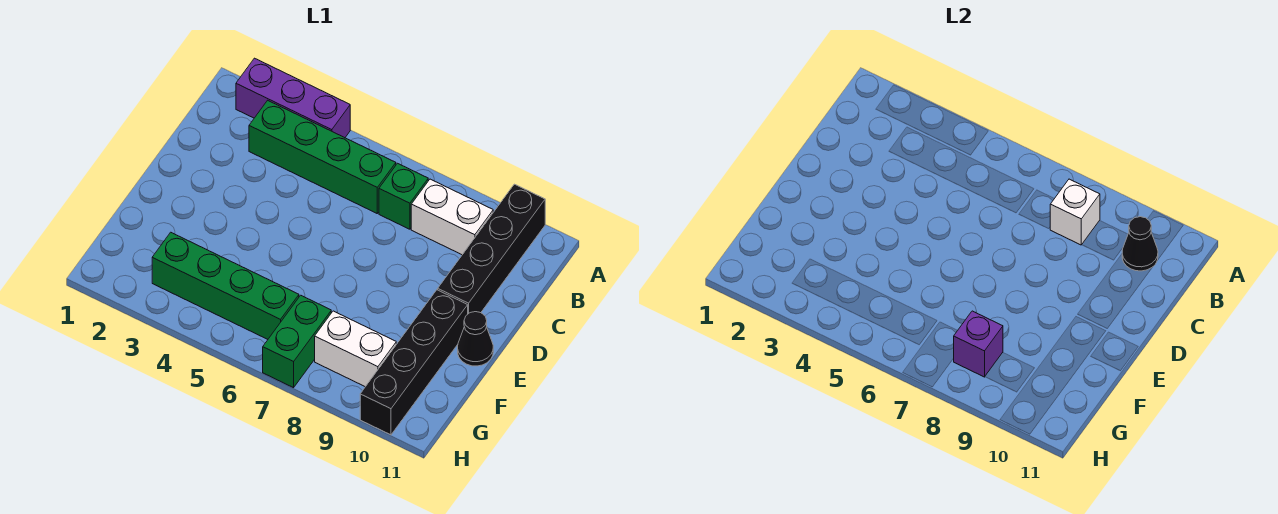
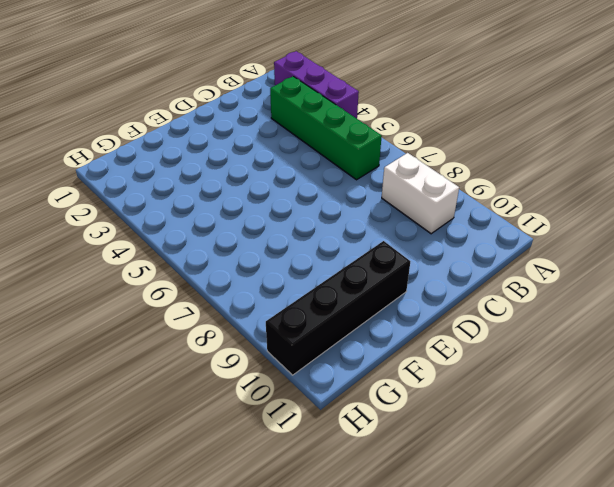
none -> black 1x4 brick [438,184,545,314]
none -> green 1x1 brick [379,163,428,229]
none -> black 1x1 cone [458,312,493,366]

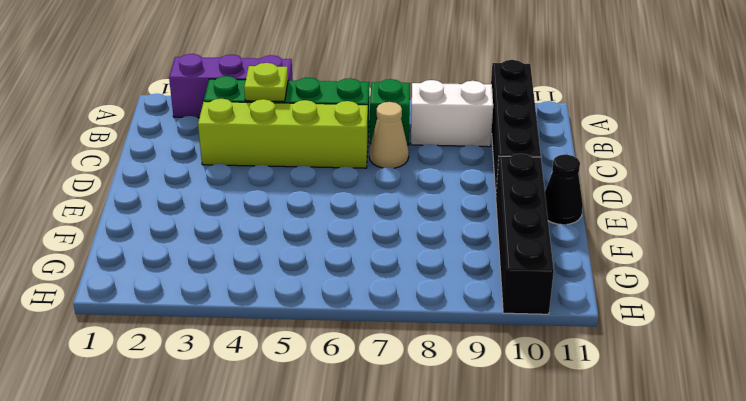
lime 1x1 plate [244,63,288,102] -> none
lime 1x4 brick [198,99,368,168] -> none
tan 1x1 cone [369,102,409,168] -> none
none -> green 1x4 brick [152,232,299,339]
none -> green 1x2 brick [263,295,331,388]
none -> white 1x2 brick [315,311,396,387]

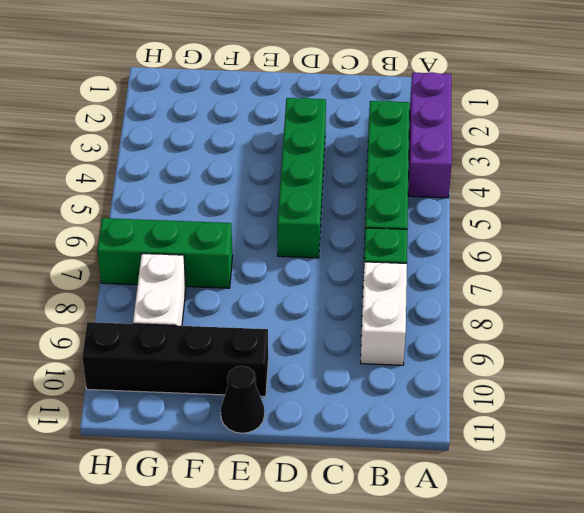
green 1x4 brick [278,98,326,258] -> green 1x4 brick moved to [152,232,299,339]
green 1x3 brick [97,218,233,288] -> green 1x2 brick [263,295,331,388]
none -> black 1x4 brick [438,184,545,314]
none -> white 1x1 brick [1050,179,1100,245]
none -> black 1x1 cone [1122,217,1158,271]

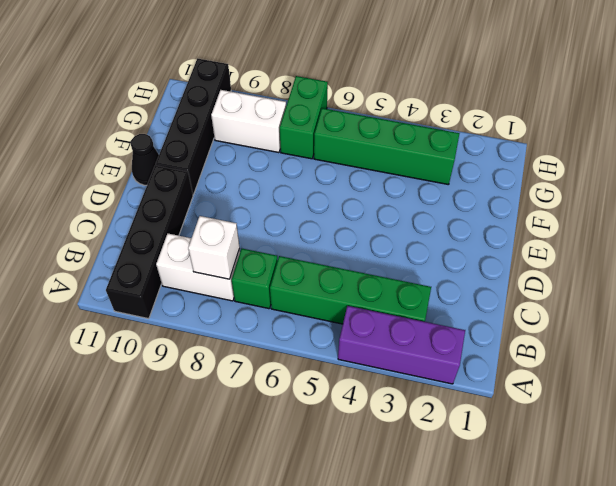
none -> black 1x1 cone [1122,217,1158,271]
none -> purple 1x1 brick [953,311,1003,377]

